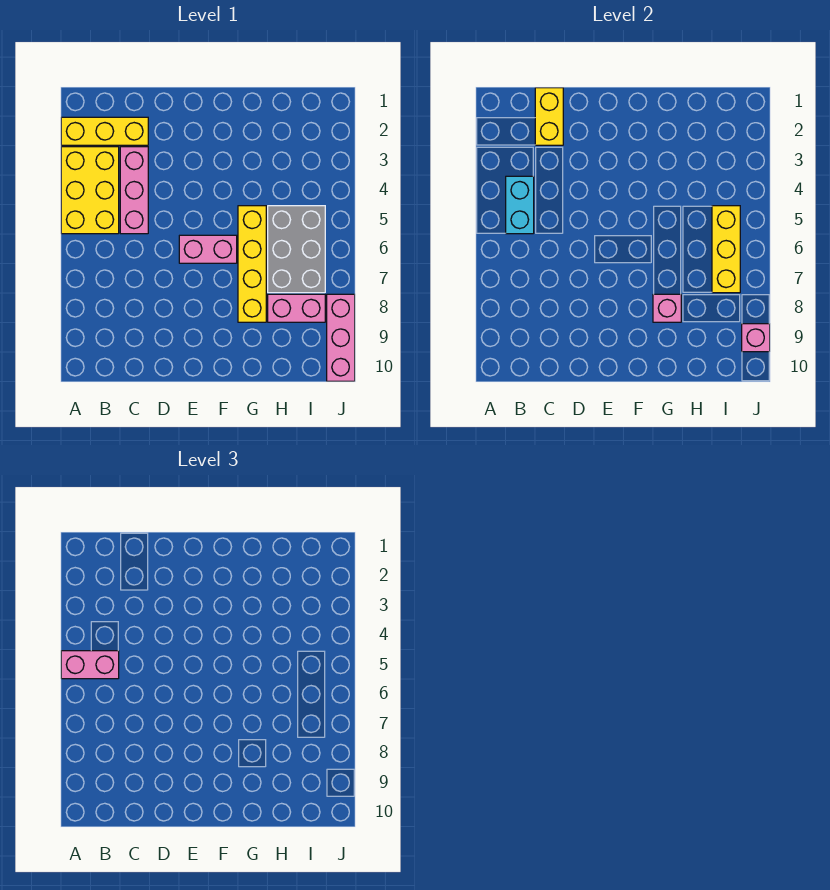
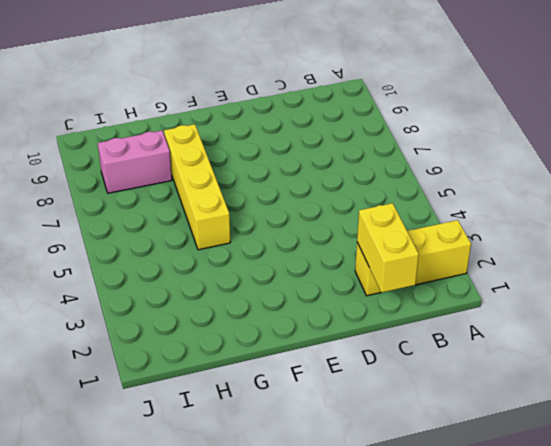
none -> yellow 2x3 brick [61,147,119,234]
none -> pink 1x3 brick [120,147,148,234]
none -> pink 1x2 brick [179,235,237,263]

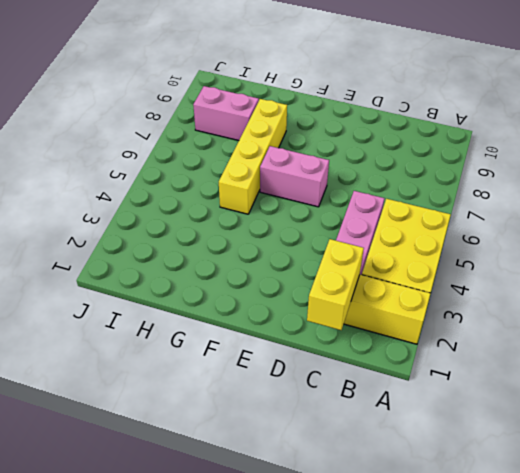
none -> grey 2x3 brick [268,206,325,293]
none -> pink 1x3 brick [327,294,355,381]
none -> cyan 1x2 brick [506,176,534,234]

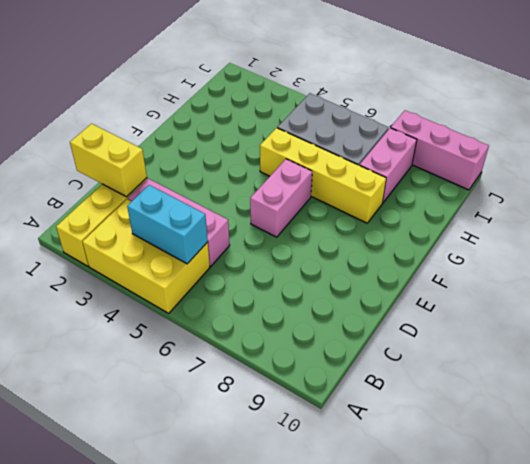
none -> pink 1x1 brick [653,294,681,322]
none -> yellow 1x3 brick [712,206,740,293]
none -> pink 1x1 brick [742,324,770,352]

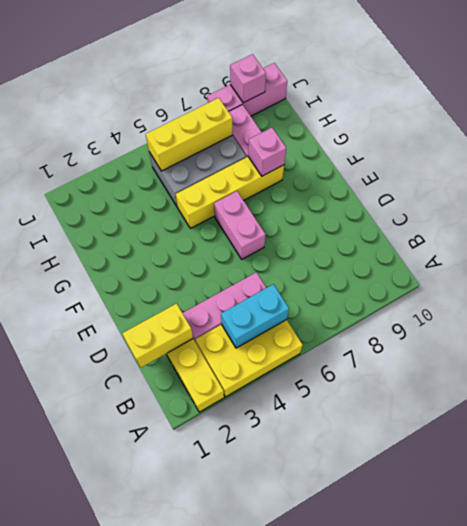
none -> pink 1x2 brick [61,651,119,679]

